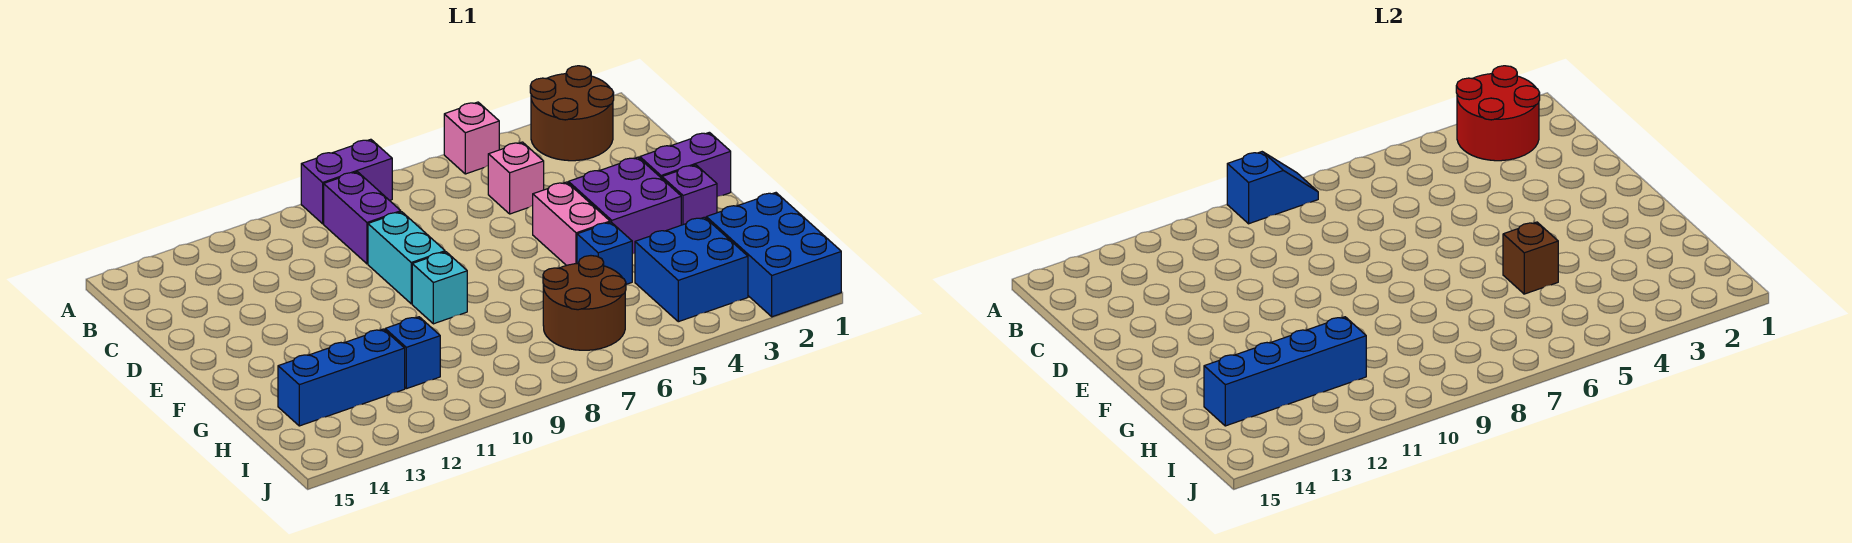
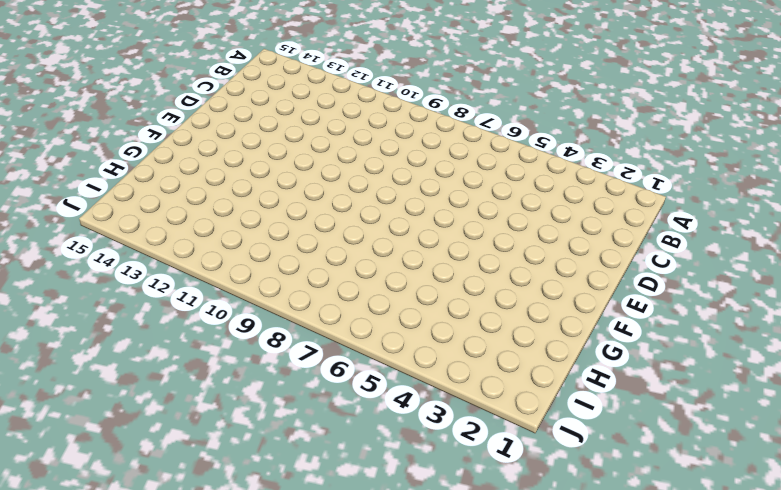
none -> brown 2x2 round brick [530,66,614,161]
none -> pink 1x1 brick [444,102,499,174]
none -> purple 1x2 brick [301,139,392,224]

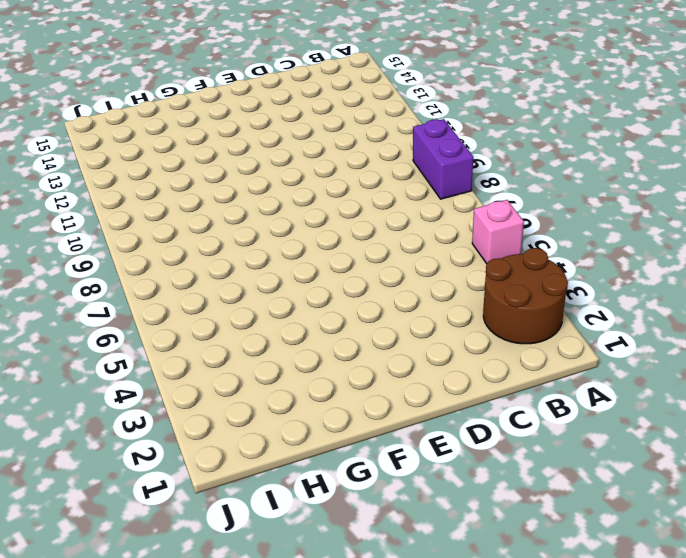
none -> purple 1x2 brick [324,172,401,264]
none -> pink 1x1 brick [488,142,544,214]
none -> cyan 1x2 brick [368,212,445,304]

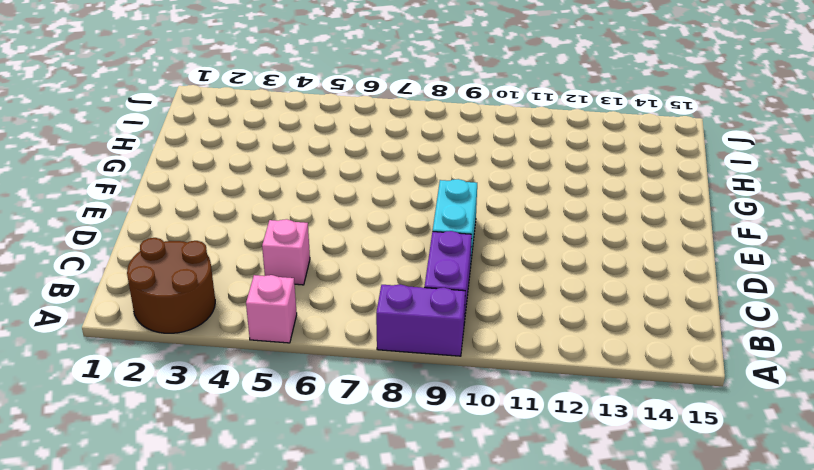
none -> purple 1x2 brick [640,132,731,197]
none -> purple 2x2 brick [568,157,681,254]
none -> pink 1x2 brick [533,182,610,266]

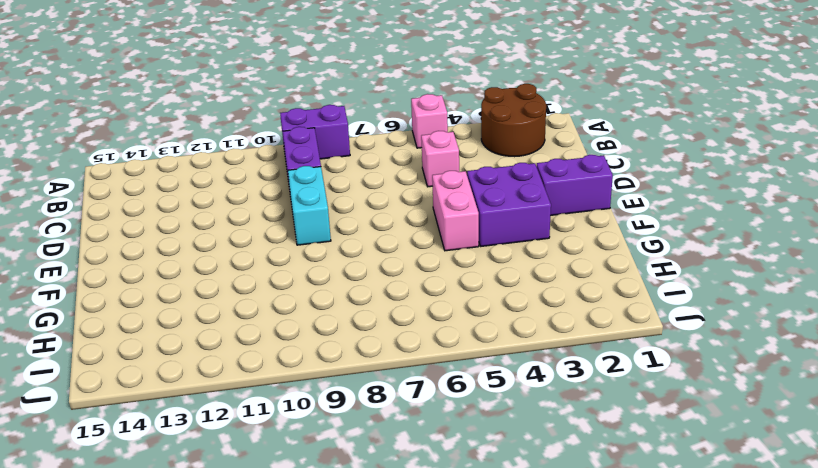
none -> purple 1x1 brick [662,165,717,225]
none -> cyan 1x1 brick [412,252,467,324]
none -> blue 1x1 brick [577,222,632,285]

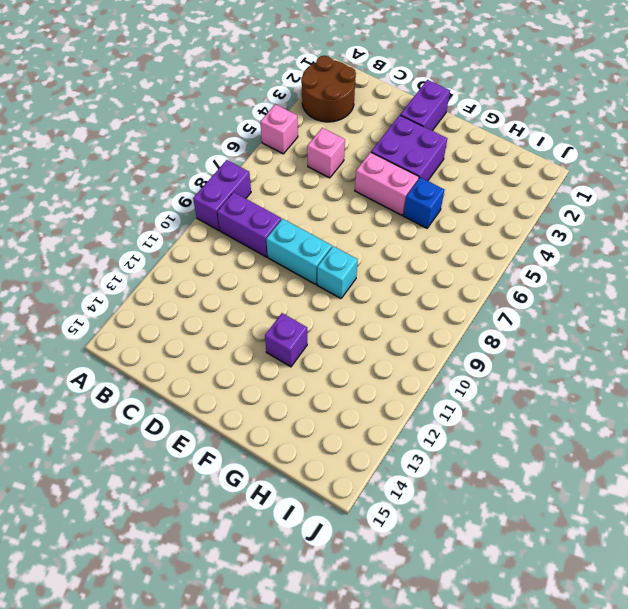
purple 1x1 brick [265,313,307,367] -> purple 1x1 brick moved to [662,165,717,225]
none -> blue 2x3 brick [706,193,841,317]
none -> blue 2x2 brick [635,217,748,322]
none -> brown 2x2 round brick [543,256,626,350]

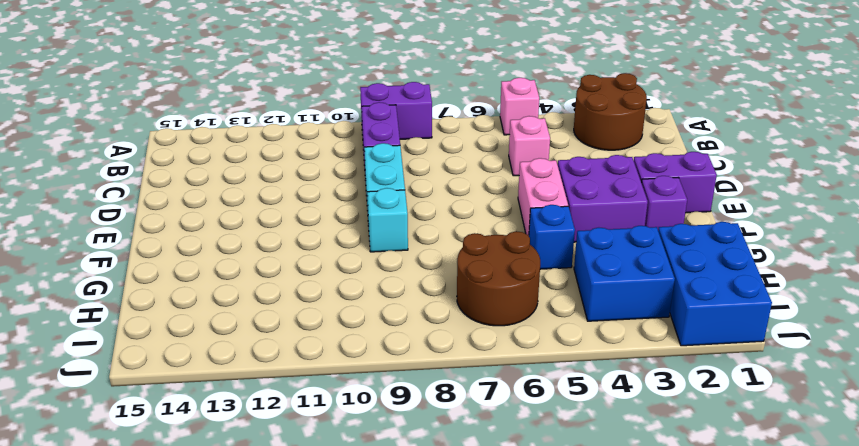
none -> blue 1x1 brick [385,317,440,389]
none -> blue 1x3 brick [278,329,405,426]
none -> red 2x2 round brick [1456,66,1540,161]

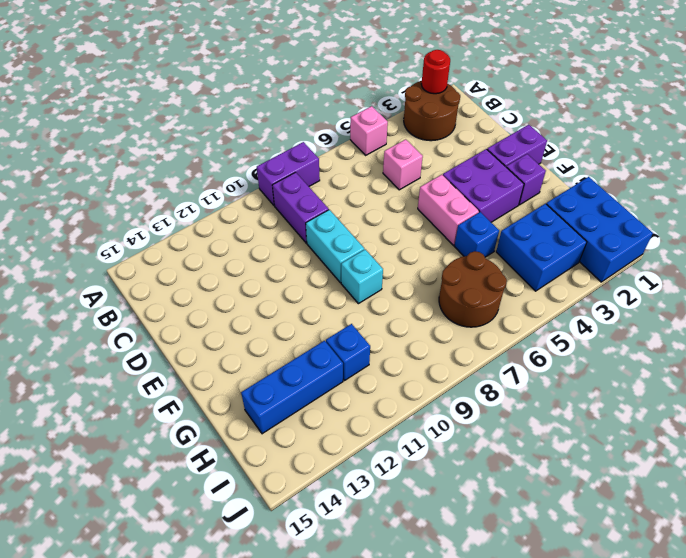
red 1x1 round brick [421,50,450,94] -> red 2x2 round brick [1456,66,1540,161]
none -> blue 1x2 slope [1227,152,1318,224]
none -> brown 1x1 brick [1503,222,1558,294]
none -> blue 1x4 brick [1204,317,1366,426]

